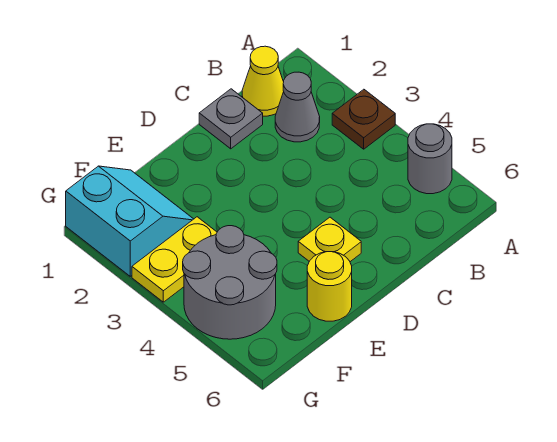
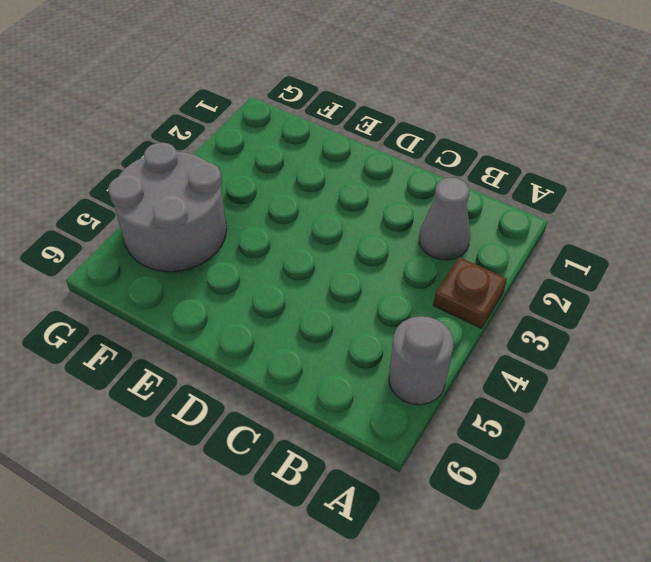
none -> yellow 1x1 cone [242,46,284,116]
none -> grey 1x1 plate [199,89,263,149]

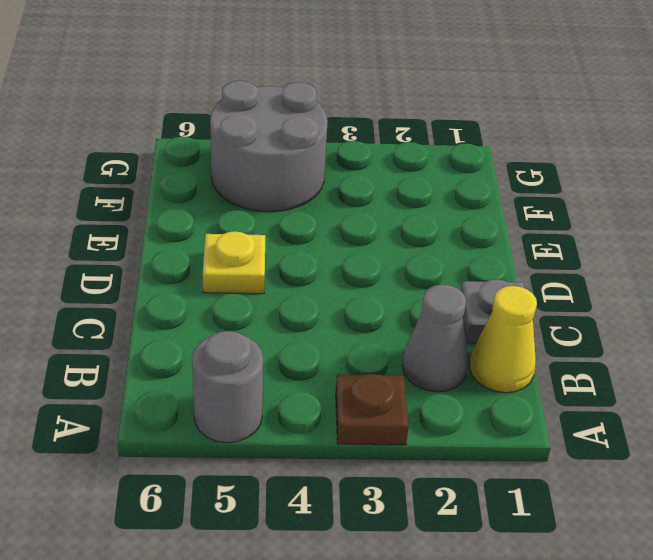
none -> yellow 1x1 round brick [307,252,352,321]
none -> cyan 2x2 slope [66,166,193,276]

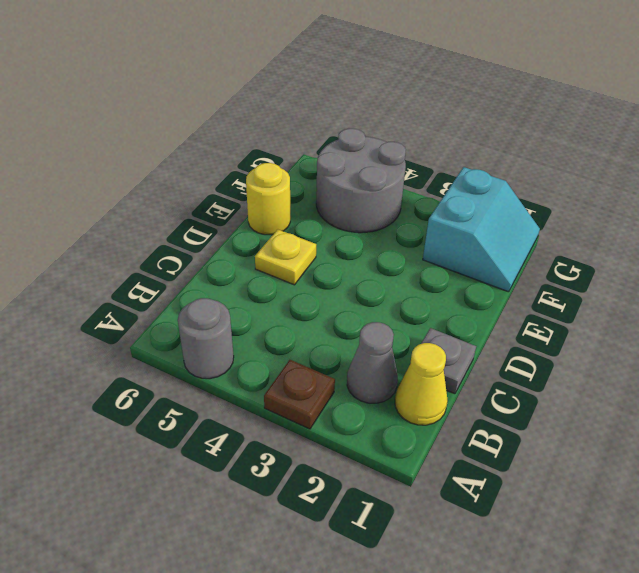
cyan 2x2 slope [423,167,540,292] -> cyan 2x2 slope turned to [66,166,193,276]
none -> yellow 1x2 plate [132,217,217,302]

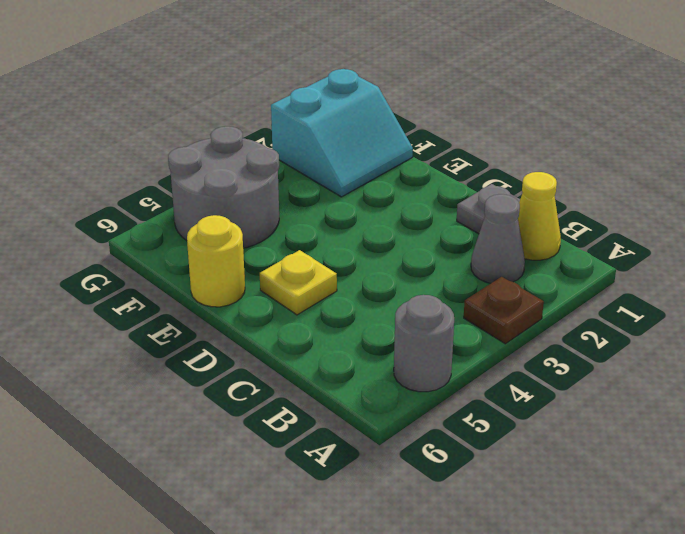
none -> yellow 1x2 plate [132,217,217,302]

